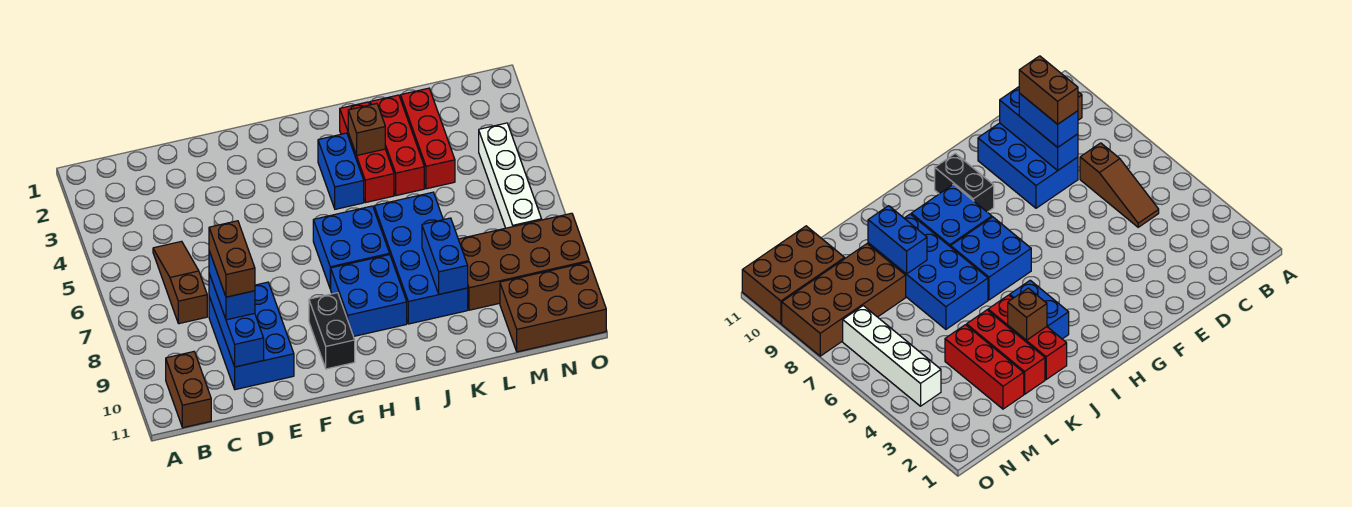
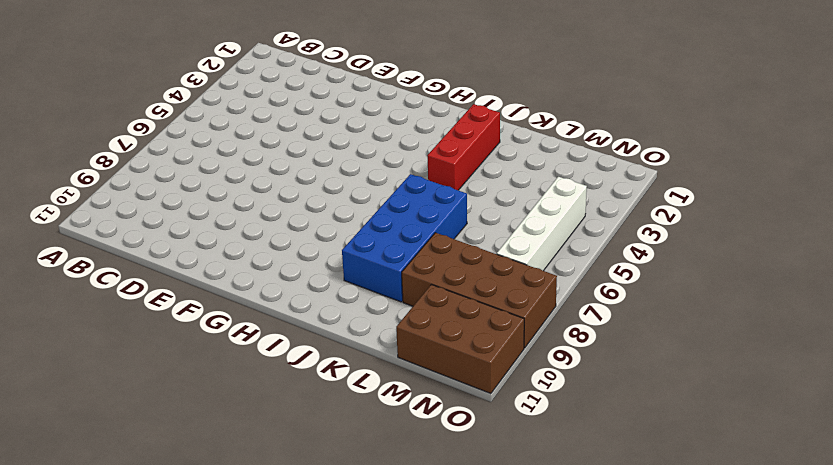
none -> brown 1x2 brick [166,352,211,428]
none -> brown 1x3 slope [153,241,207,324]
none -> blue 2x3 brick [209,282,294,390]

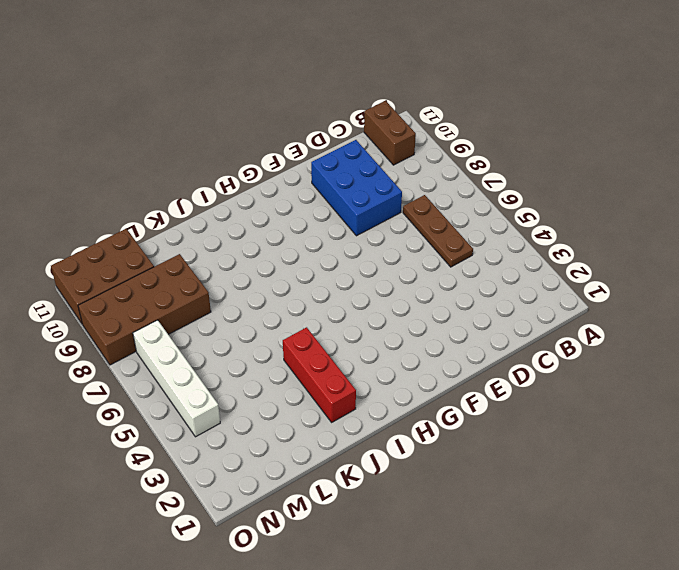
brown 1x3 plate [403,195,473,267] -> brown 1x3 slope [153,241,207,324]
none -> black 1x2 brick [309,293,355,369]
none -> blue 2x2 brick [313,206,390,289]
none -> blue 2x2 brick [331,255,407,336]

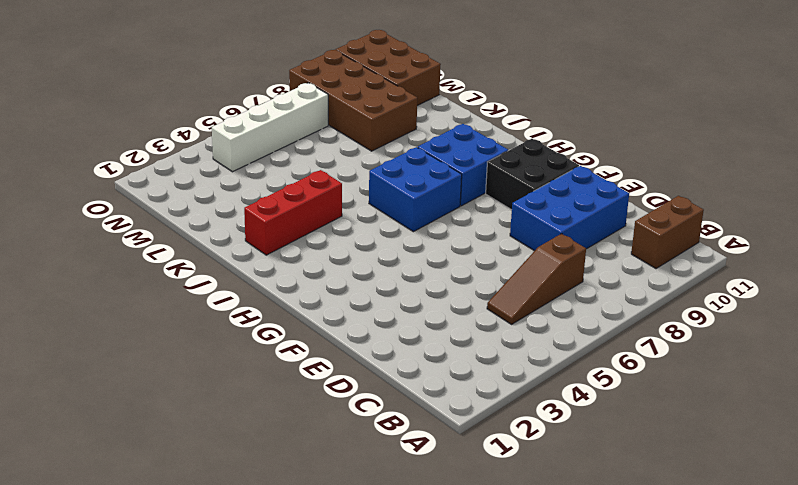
black 2x2 brick [486,139,579,210] -> black 1x2 brick [309,293,355,369]
none -> blue 1x2 brick [318,133,364,209]
none -> blue 2x4 brick [374,192,468,324]
none -> red 1x3 brick [370,95,424,196]

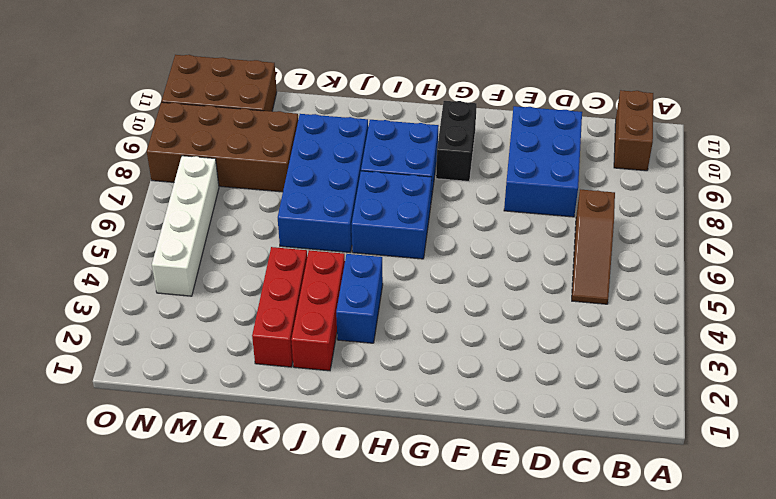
none -> red 1x3 brick [401,88,455,189]
none -> blue 1x3 brick [209,274,264,367]
none -> brown 1x1 brick [348,104,385,155]

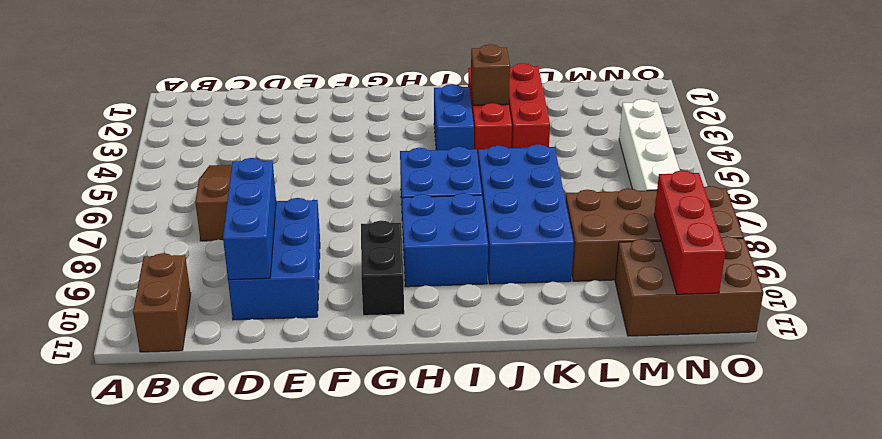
red 1x3 brick [654,170,726,294] -> red 1x3 brick moved to [401,88,455,189]
none -> blue 1x2 brick [422,218,468,294]
none -> blue 1x2 brick [209,251,255,320]
none -> brown 1x2 brick [209,221,255,297]

